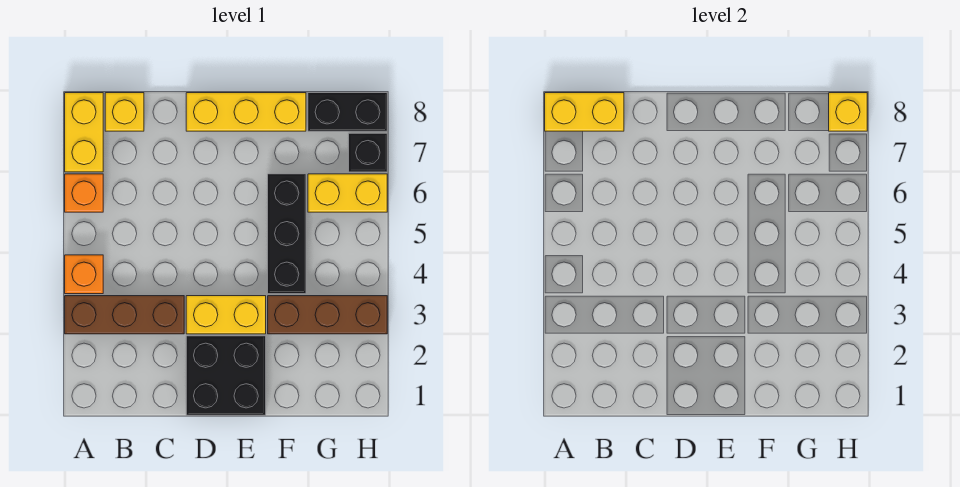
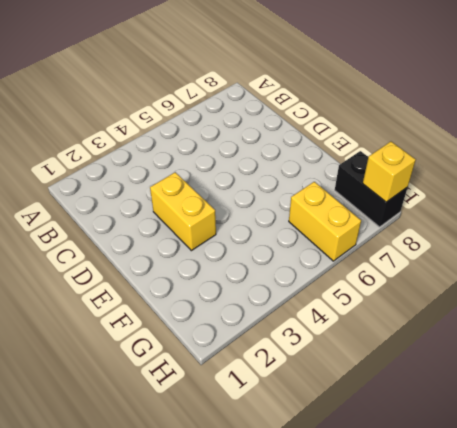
none -> brown 1x3 brick [65,296,184,334]
none -> orange 1x1 brick [65,255,103,294]
none -> orange 1x1 brick [65,174,103,212]

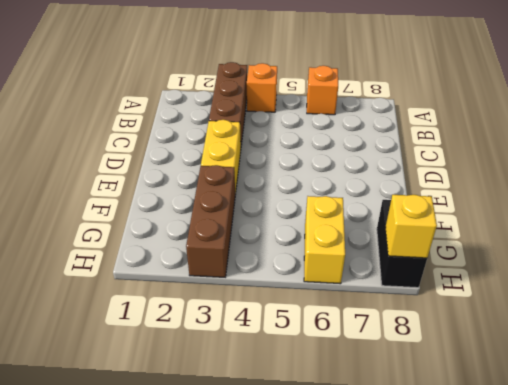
none -> yellow 1x2 brick [65,93,103,172]
none -> yellow 1x1 brick [105,93,144,131]
none -> black 2x2 brick [186,336,266,415]

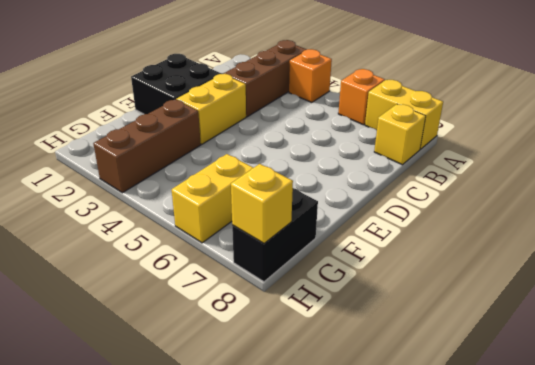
none -> yellow 1x3 brick [186,93,306,131]
none -> black 1x3 brick [268,174,306,294]
none -> black 1x1 brick [349,133,387,172]

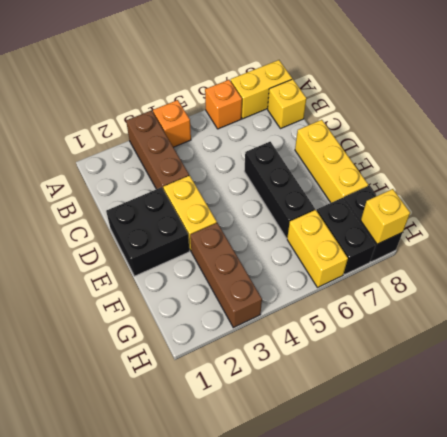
black 1x3 brick [244,142,315,238] -> black 1x3 brick turned to [268,174,306,294]
black 1x2 brick [317,198,375,275] -> black 1x1 brick [349,133,387,172]
none -> yellow 1x2 brick [545,93,624,131]

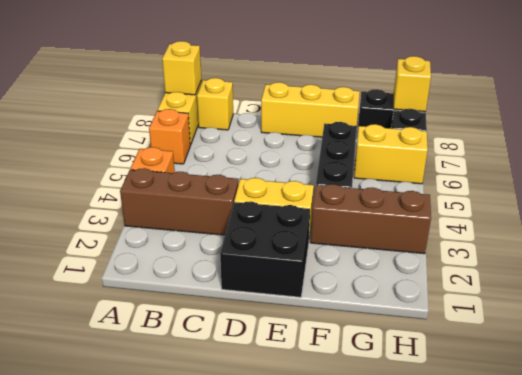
yellow 1x1 brick [162,41,201,95] -> yellow 1x2 brick [545,93,624,131]

